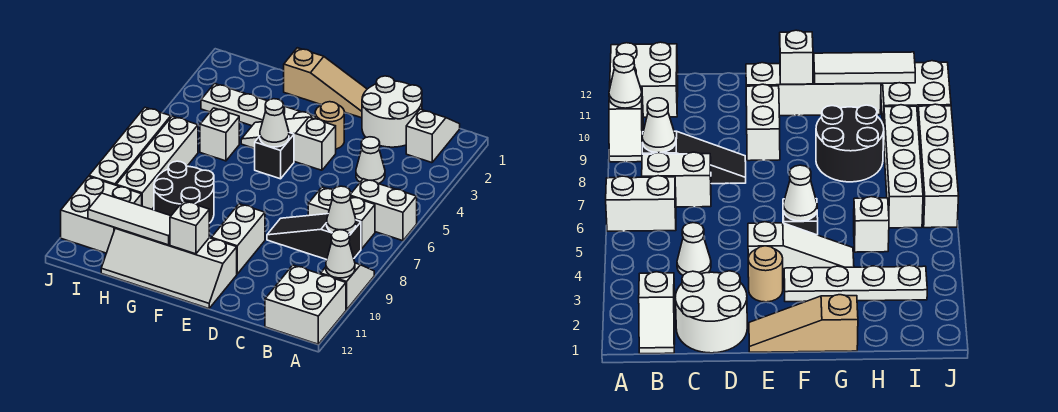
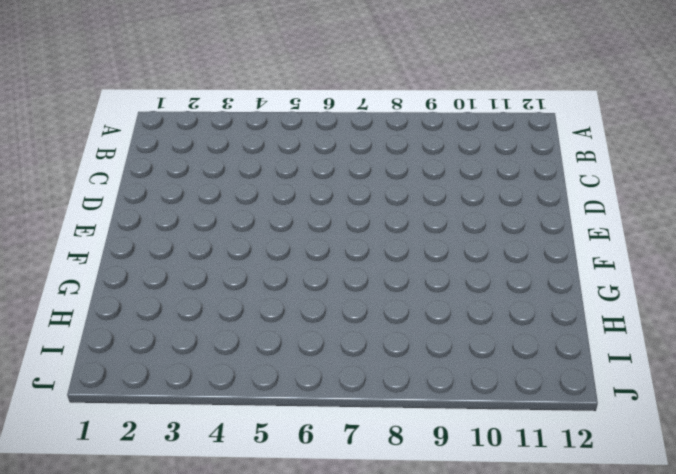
none -> white 1x2 brick [351,179,417,241]
none -> white 1x2 slope [321,263,374,310]
none -> white 2x2 brick [265,265,346,344]

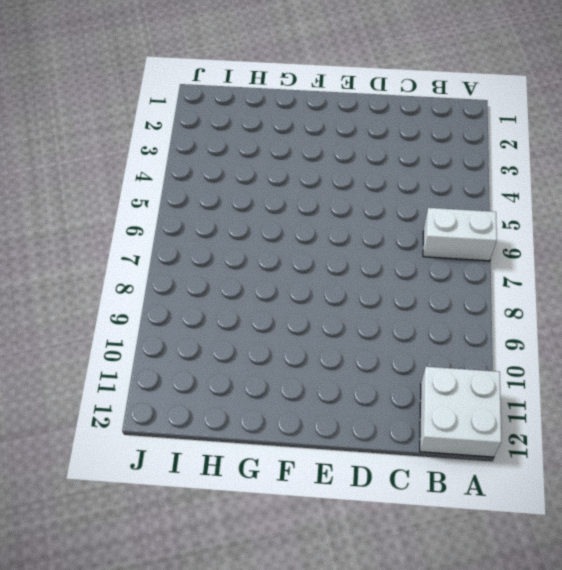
none -> white 1x2 slope [321,263,374,310]
none -> white 1x2 slope [406,109,460,163]
none -> white 1x2 brick [308,187,375,249]

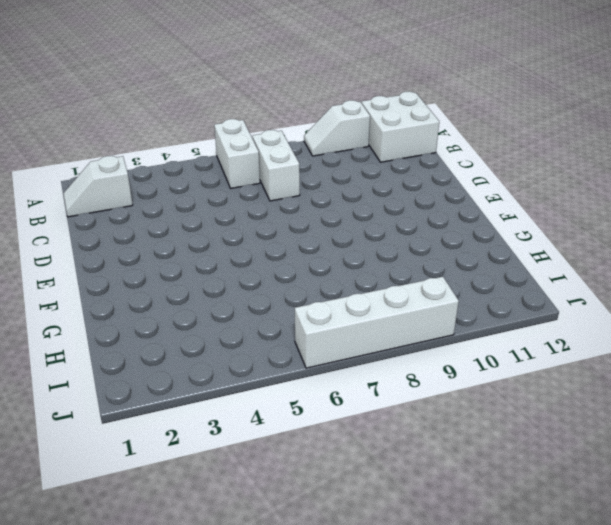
none -> black 1x3 slope [267,214,361,260]
none -> white 2x2 round brick [362,76,422,147]
none -> white 1x1 cone [356,137,385,184]

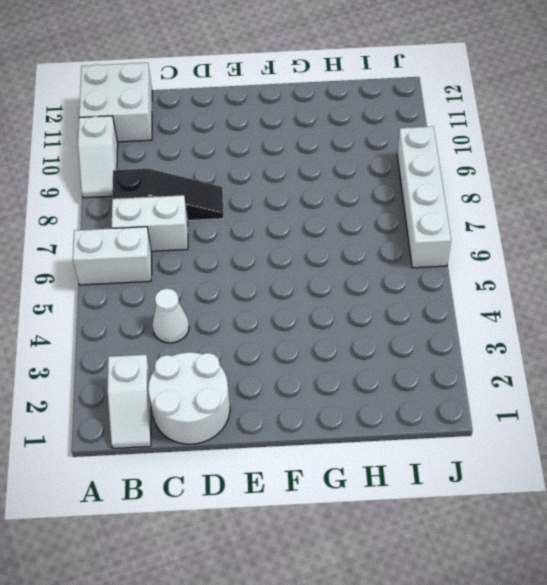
none -> tan 1x3 slope [284,48,367,118]
none -> tan 1x1 round brick [315,102,344,149]
none -> white 1x3 slope [241,117,336,170]

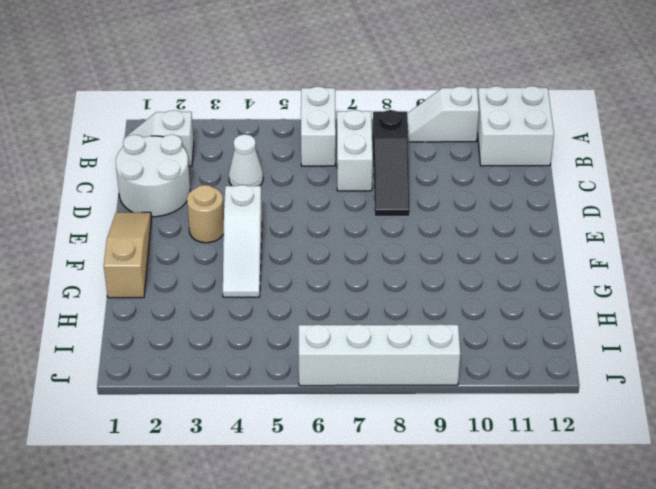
none -> white 1x2 brick [211,204,265,274]
none -> white 2x4 slope [101,228,237,309]
none -> white 1x4 plate [201,84,315,126]

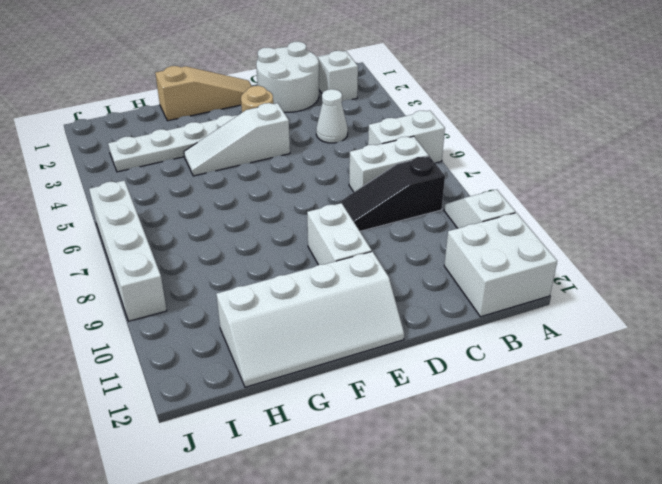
none -> black 1x1 brick [255,133,294,179]
none -> black 2x2 round brick [154,161,214,223]
none -> white 1x1 brick [200,108,239,161]

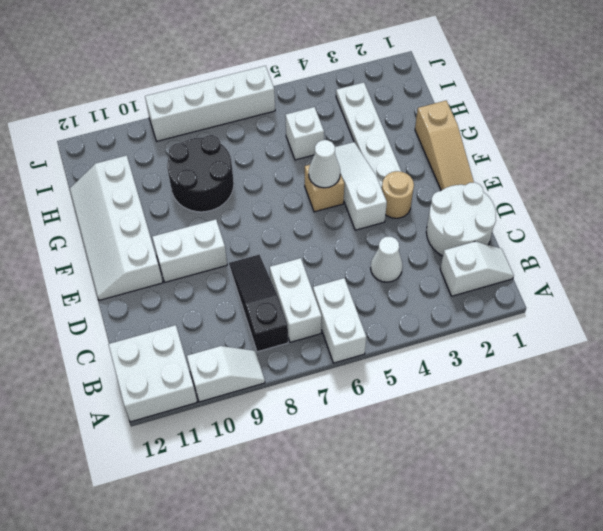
tan 1x1 brick [305,165,344,212] -> black 1x1 brick [255,133,294,179]
none -> white 1x4 brick [116,116,198,209]
none -> white 2x2 brick [61,177,142,253]
none -> white 1x1 cone [326,230,355,278]

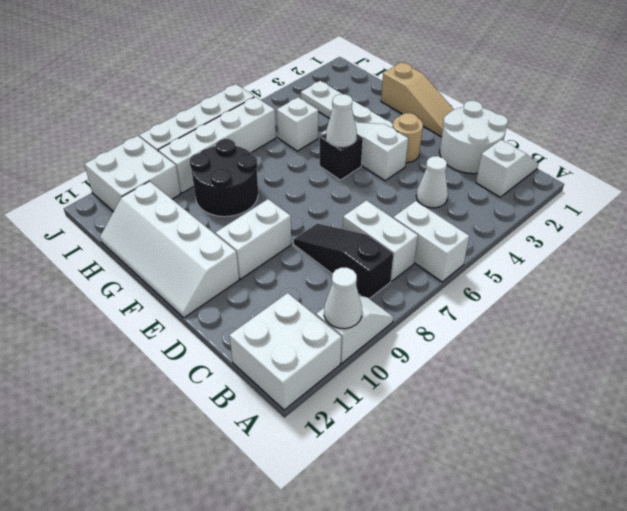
none -> white 1x1 cone [327,186,356,233]
none -> white 1x1 brick [170,201,209,254]
none -> white 1x3 tile [88,193,171,245]

